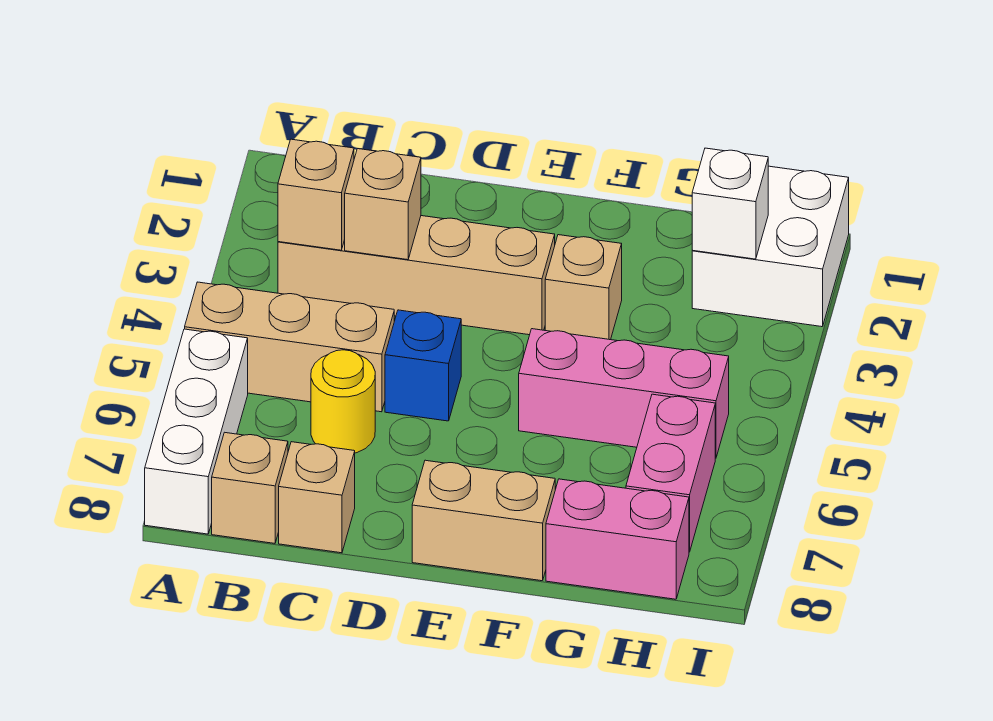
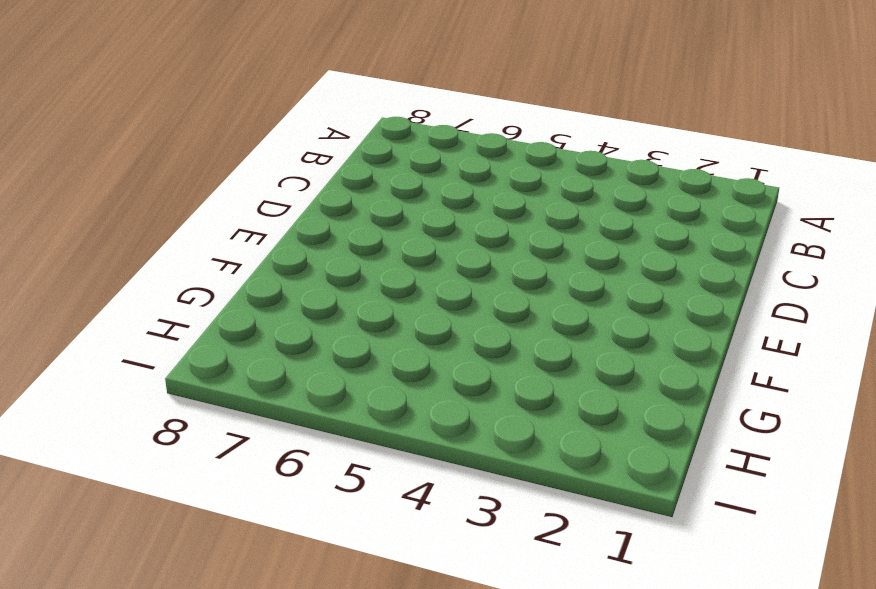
none -> tan 1x3 brick [185,282,394,412]
none -> white 1x3 brick [145,329,248,534]
none -> tan 1x4 brick [278,216,555,335]

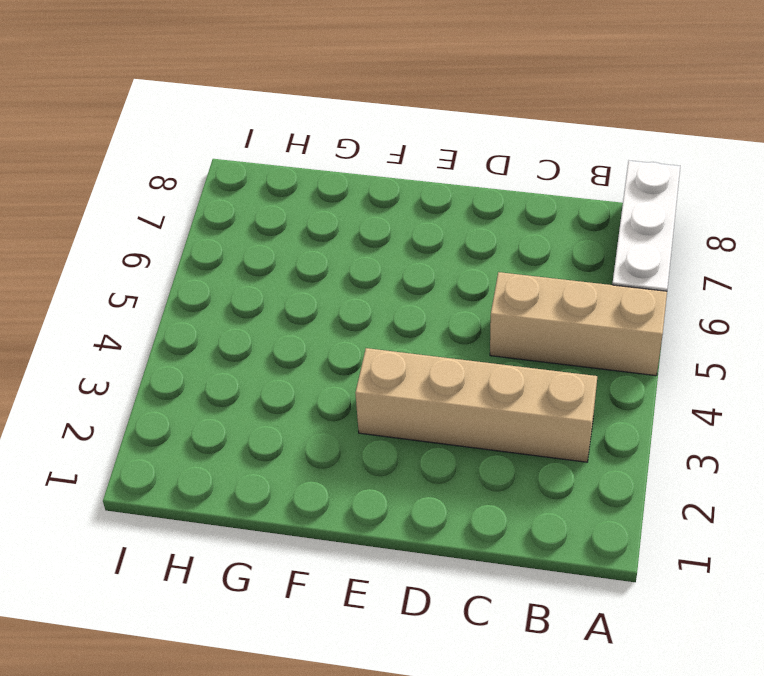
none -> tan 1x1 brick [212,432,288,543]
none -> yellow 1x1 round brick [311,350,375,453]
none -> tan 1x1 brick [279,442,355,553]

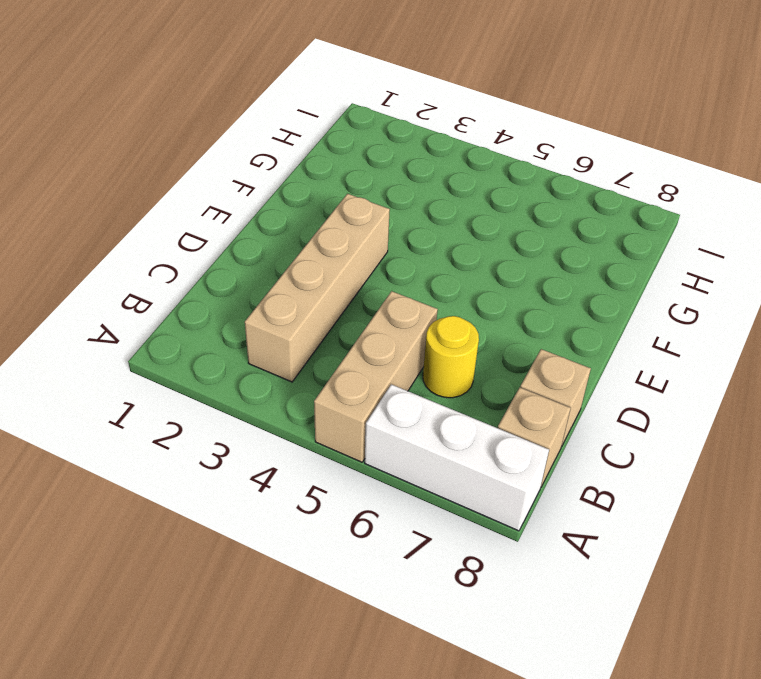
none -> blue 1x1 brick [385,310,461,421]
none -> tan 1x2 brick [412,460,555,581]
none -> tan 1x1 brick [545,235,622,340]

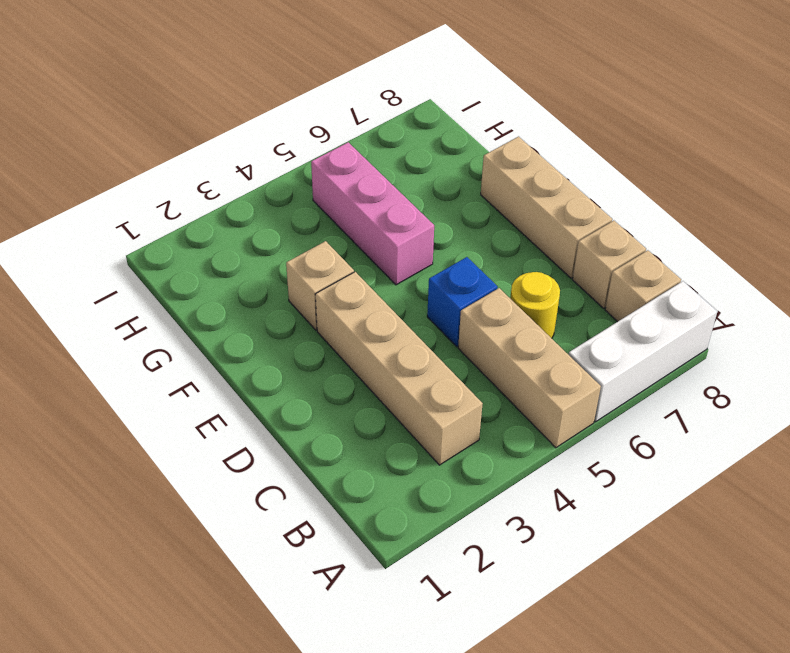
tan 1x3 brick [481,137,612,278] -> tan 1x2 brick [412,460,555,581]
none -> pink 1x2 brick [546,479,689,599]
none -> white 2x2 brick [692,166,849,327]
none -> pink 1x2 brick [626,394,715,552]

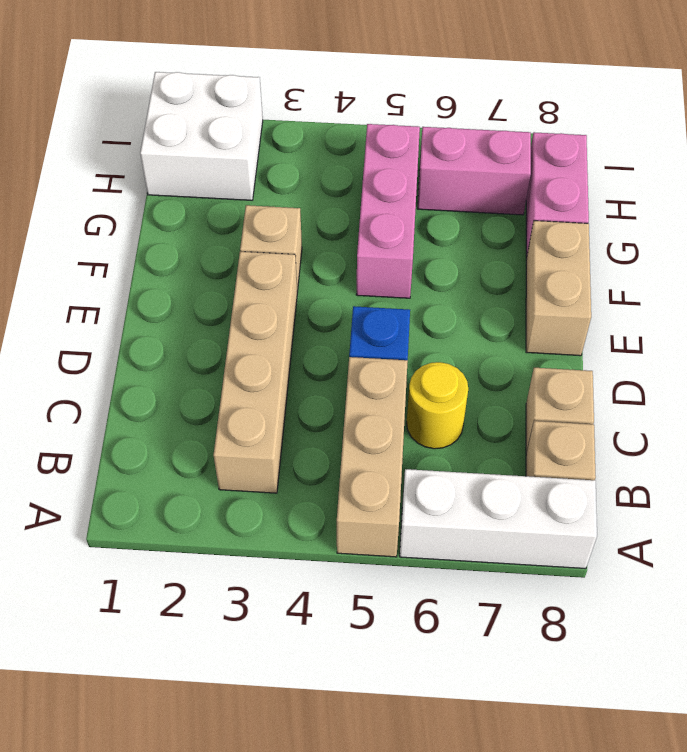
none -> tan 1x1 brick [278,139,354,250]
none -> tan 1x1 brick [345,149,421,260]
none -> white 1x1 brick [692,148,768,259]

